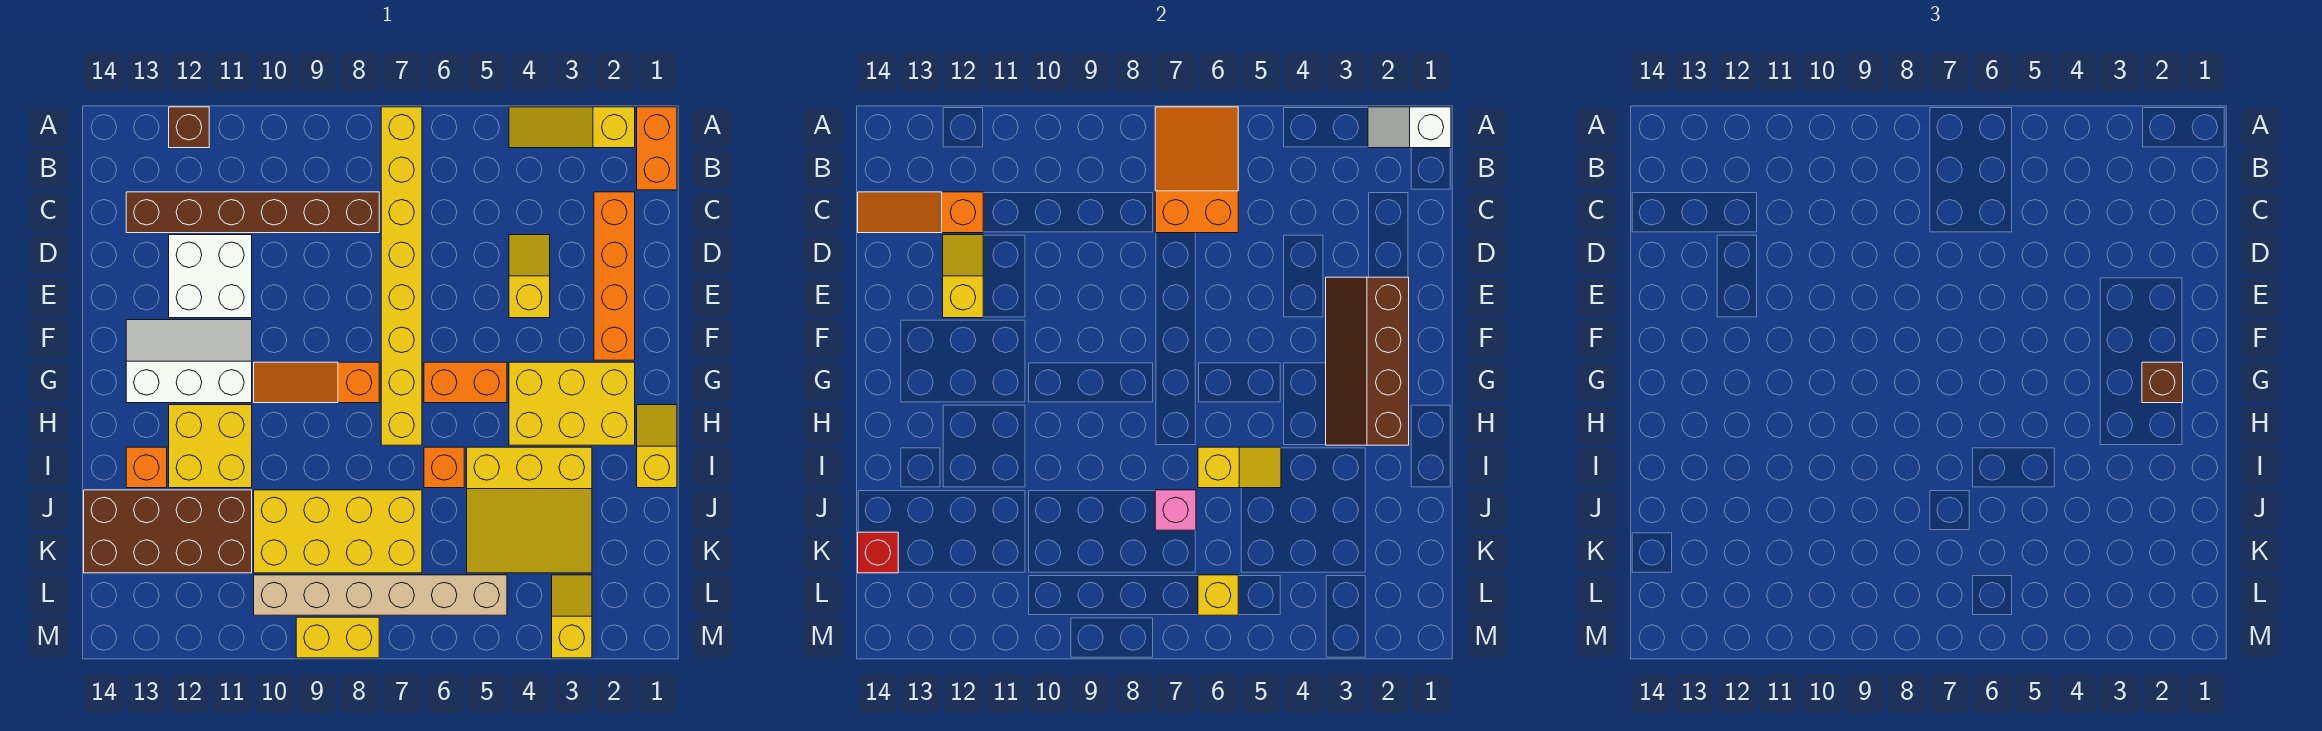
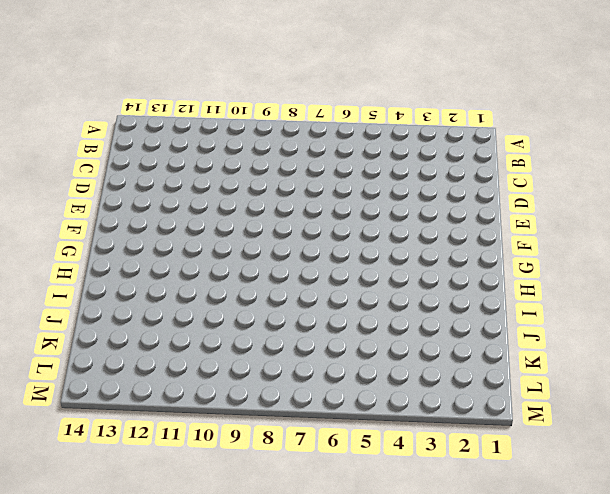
none -> orange 1x2 brick [637,107,677,190]
none -> yellow 1x3 slope [509,107,635,148]
none -> yellow 1x8 brick [381,107,422,445]
none -> brown 1x1 brick [169,107,209,148]

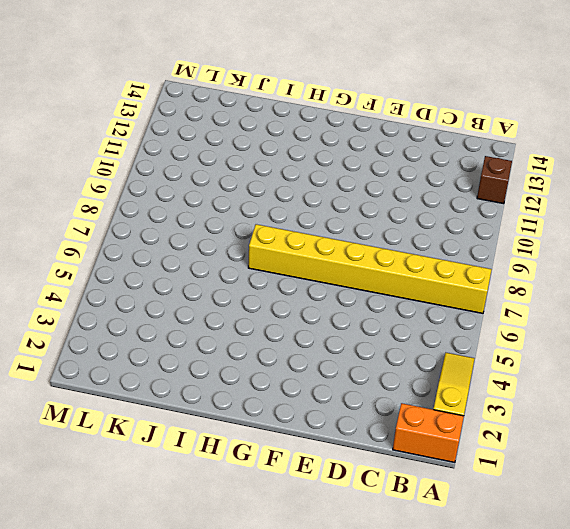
none -> orange 1x4 brick [594,192,635,360]
none -> brown 1x6 brick [126,192,379,233]
none -> yellow 1x2 slope [509,235,550,318]
none -> white 2x2 brick [169,235,252,318]

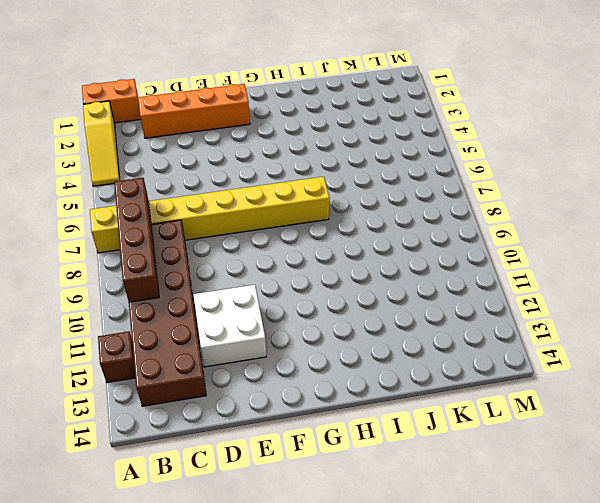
brown 1x4 brick [114,178,159,302] -> orange 2x3 slope [1155,107,1238,233]
brown 2x6 brick [129,220,206,406] -> brown 1x6 brick [126,192,379,233]
none -> yellow 1x2 slope [509,235,550,318]
none -> white 2x3 slope [126,320,252,403]
none -> yellow 2x3 brick [509,362,635,445]
none -> orange 1x2 brick [424,362,507,403]

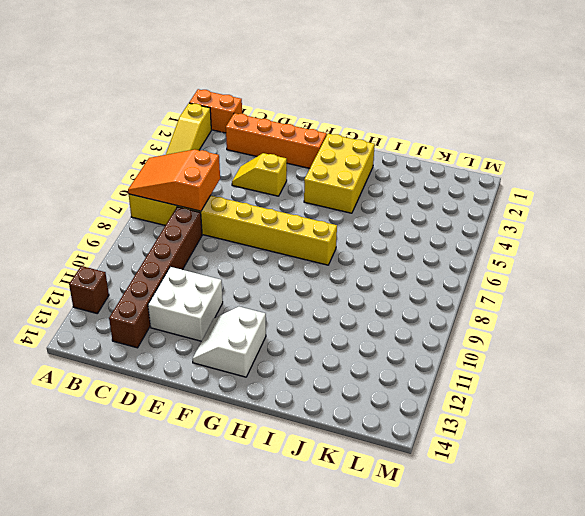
white 2x2 slope [192,307,266,377] -> white 2x3 slope [126,320,252,403]
none -> orange 1x2 brick [424,362,507,403]
none -> orange 1x3 slope [254,362,379,403]
none -> yellow 1x2 slope [637,405,677,488]
none -> yellow 2x2 brick [169,405,252,488]

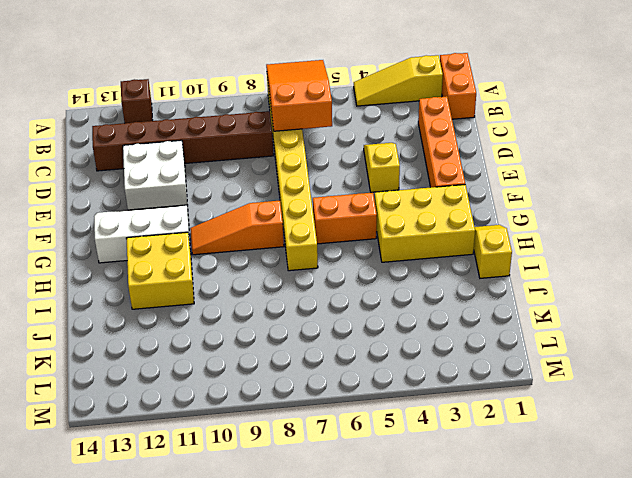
none -> yellow 3x3 slope [467,447,592,573]
none -> orange 1x1 brick [424,447,464,488]
none -> orange 1x1 brick [126,447,167,488]
none -> yellow 2x4 brick [254,490,422,573]

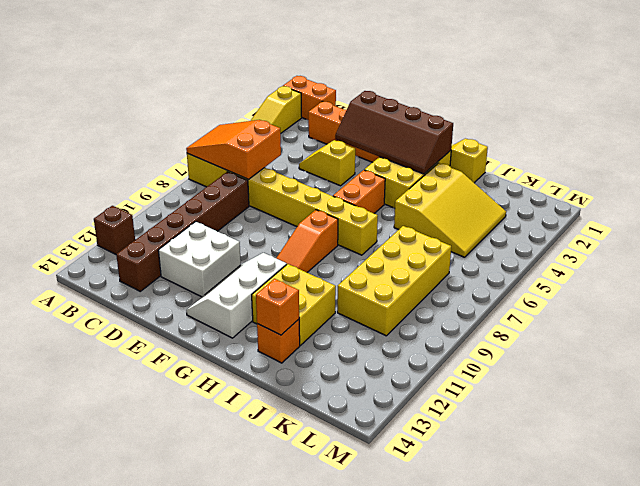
orange 1x1 brick [256,279,299,335] -> orange 1x1 brick moved to [424,447,464,488]
none -> brown 2x4 brick [84,490,252,573]
none -> yellow 1x2 slope [552,575,592,658]
none -> tan 1x6 brick [254,575,507,615]
none -> yellow 1x2 brick [296,617,379,658]

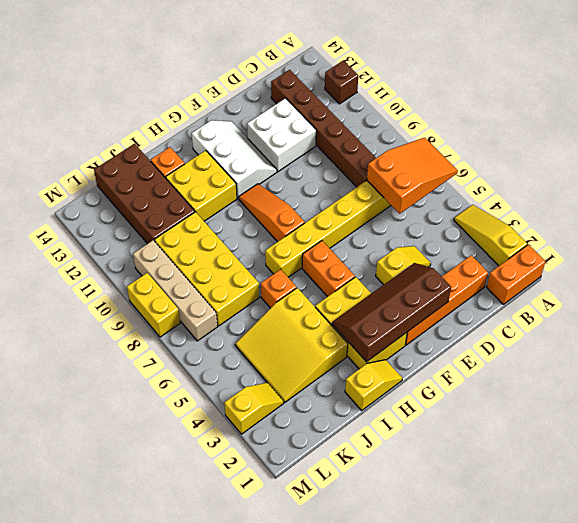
tan 1x4 brick [133,240,218,341] -> tan 1x6 brick [254,575,507,615]
none -> white 1x2 slope [1368,107,1451,148]
none -> orange 1x3 slope [858,192,983,233]
none -> yellow 1x2 slope [943,235,983,318]
none -> yellow 1x2 slope [1198,447,1281,488]

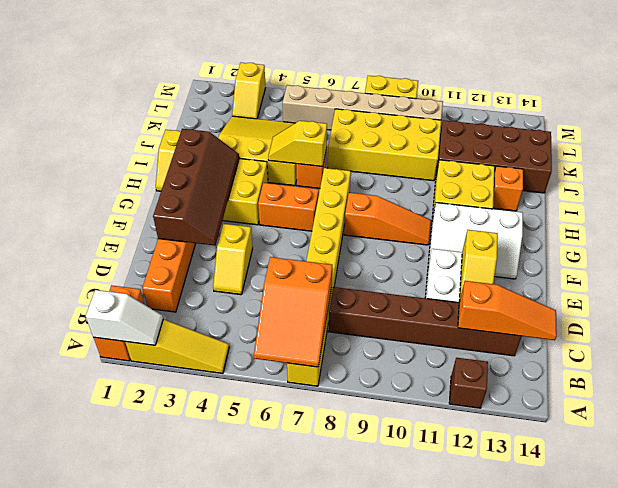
none -> pink 1x1 brick [1155,490,1196,530]
none -> red 1x1 brick [858,532,898,573]
none -> yellow 1x1 brick [1198,575,1238,615]
none -> brown 1x1 brick [2142,362,2183,403]

